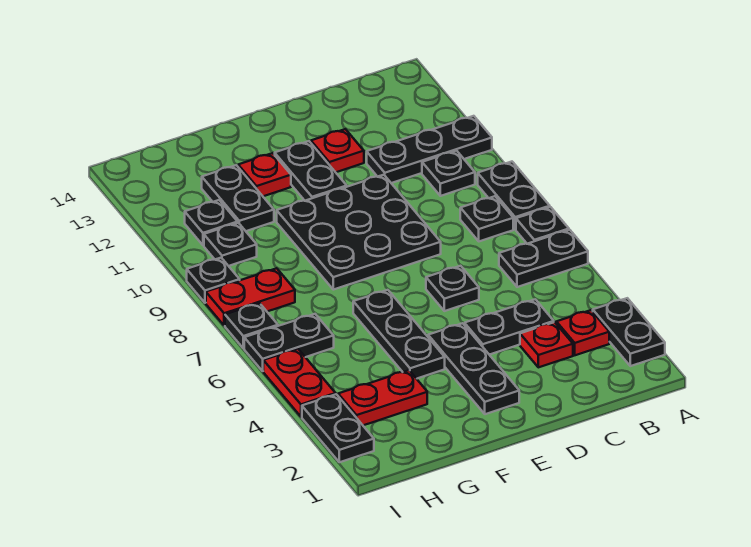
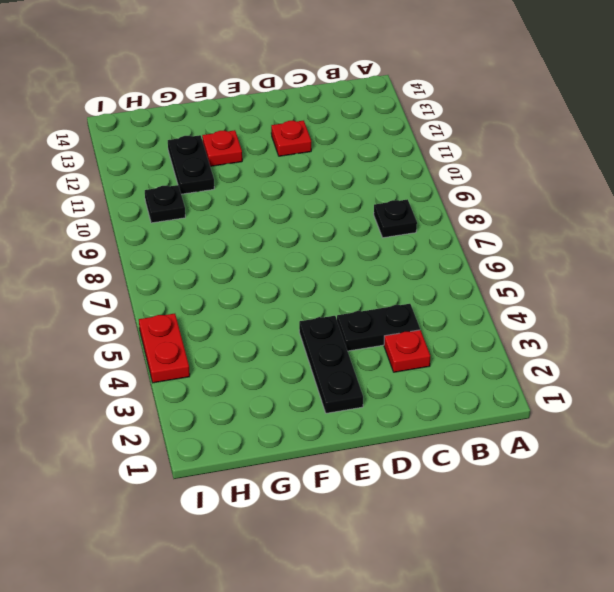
none -> black 1x2 plate [593,298,665,366]
none -> black 1x2 plate [499,230,588,287]
none -> black 1x1 plate [516,207,569,244]

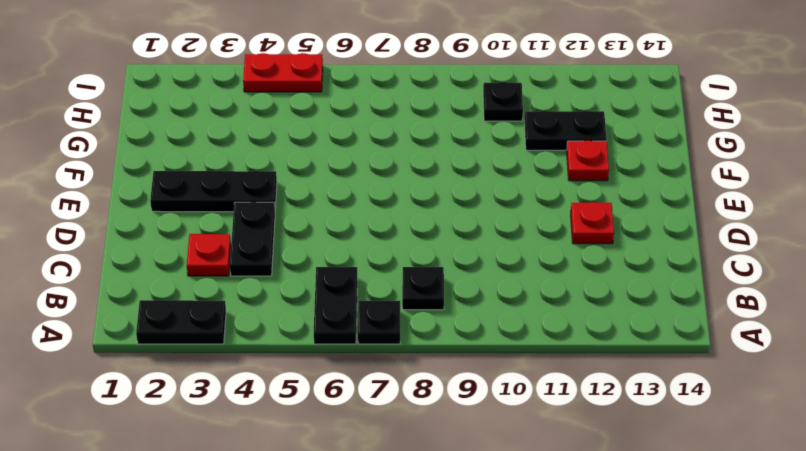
none -> black 1x2 plate [478,162,550,230]
none -> black 1x3 plate [367,116,492,183]
none -> red 1x1 plate [556,310,609,355]

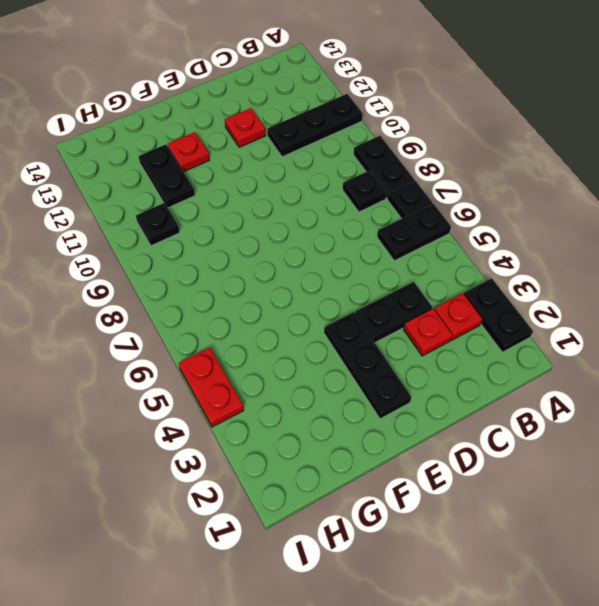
none -> black 1x1 plate [422,151,475,196]
none -> black 1x1 plate [426,266,479,311]
none -> black 3x3 plate [277,175,441,290]

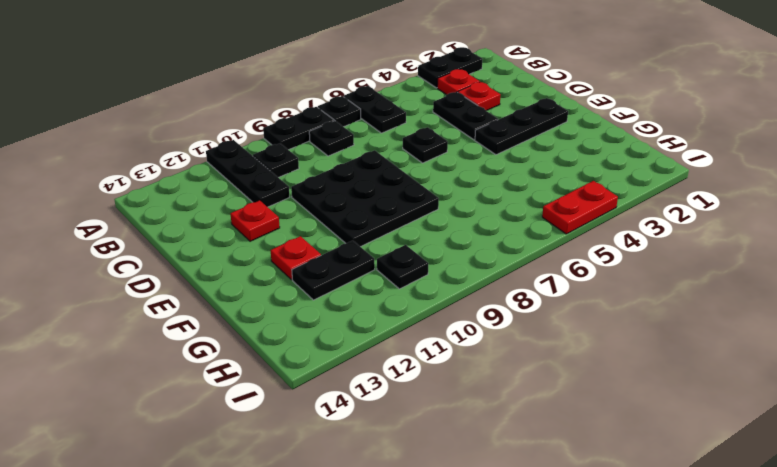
none -> black 1x2 plate [275,141,347,201]
none -> black 1x3 plate [353,290,445,379]
none -> red 1x2 plate [338,370,427,425]

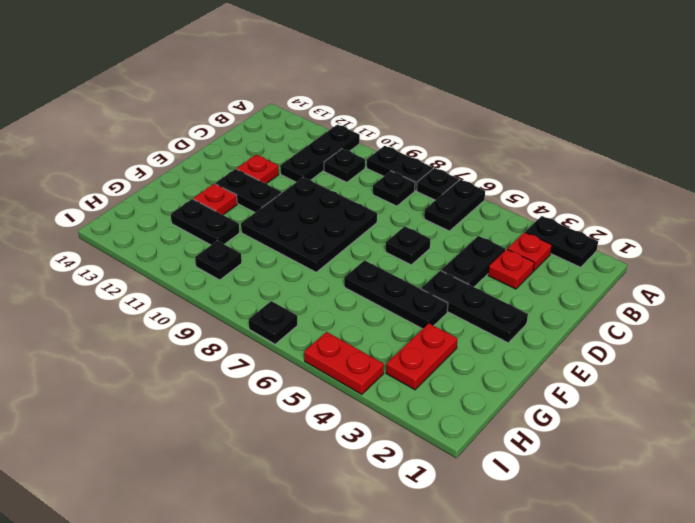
none -> black 1x2 plate [244,314,334,371]
none -> red 1x2 plate [206,268,295,326]
none -> black 1x1 plate [185,200,238,245]

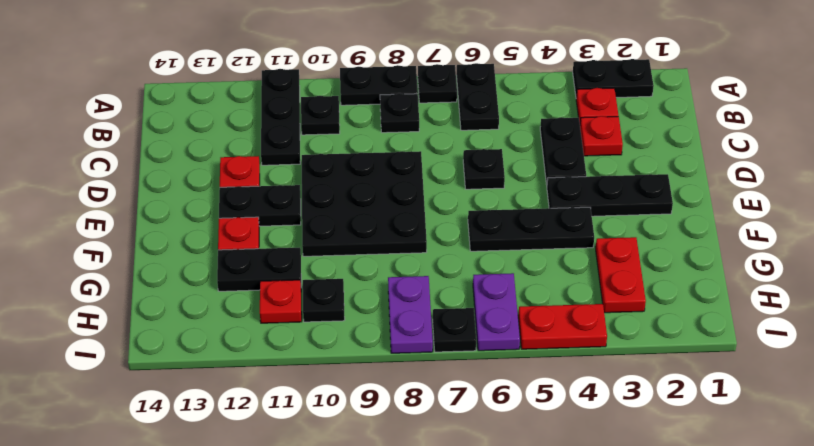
purple 1x2 plate [473,273,520,351] -> black 1x2 plate [244,314,334,371]
purple 1x2 plate [388,276,433,353] -> red 1x2 plate [206,268,295,326]
red 1x1 plate [260,280,302,323] -> black 1x1 plate [185,200,238,245]
none -> black 1x2 plate [302,394,374,462]
none -> black 1x1 plate [187,258,240,303]

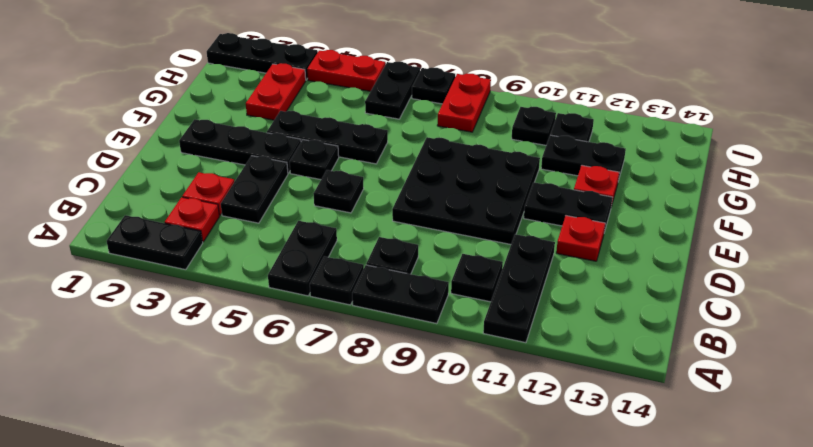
black 1x1 plate [290,140,339,180] -> black 1x1 plate moved to [187,258,240,303]
black 1x3 plate [207,33,318,80] -> black 1x2 plate [302,394,374,462]

